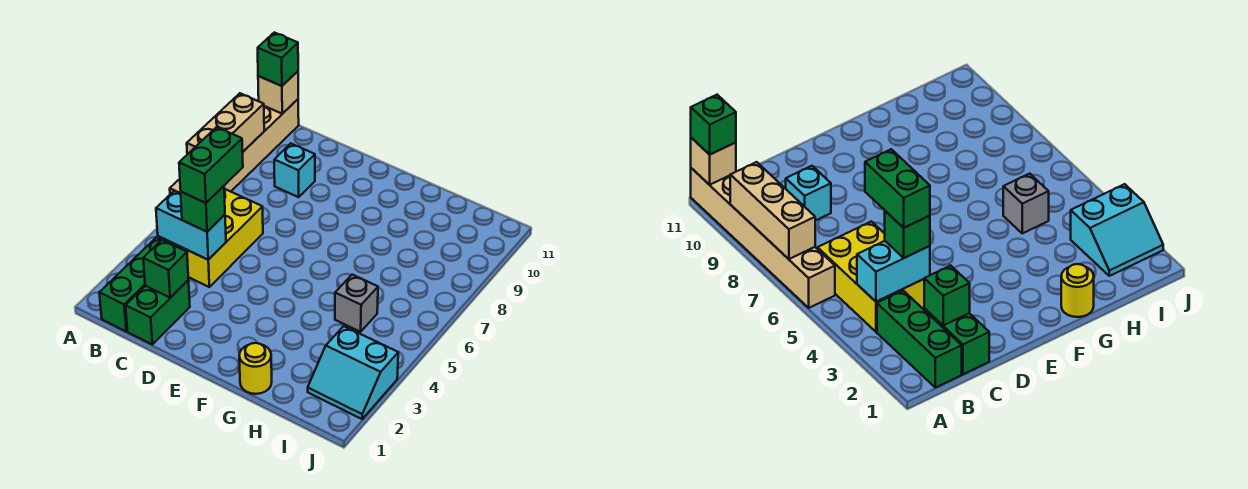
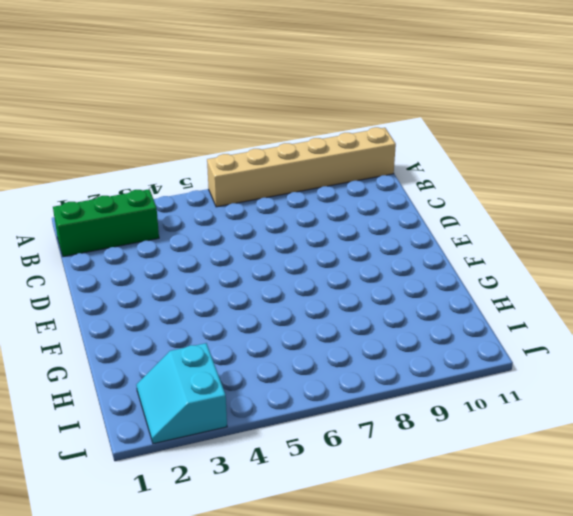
none -> yellow 2x3 brick [158,189,263,287]
none -> green 1x2 brick [126,280,190,344]
none -> cyan 1x1 brick [274,143,315,197]

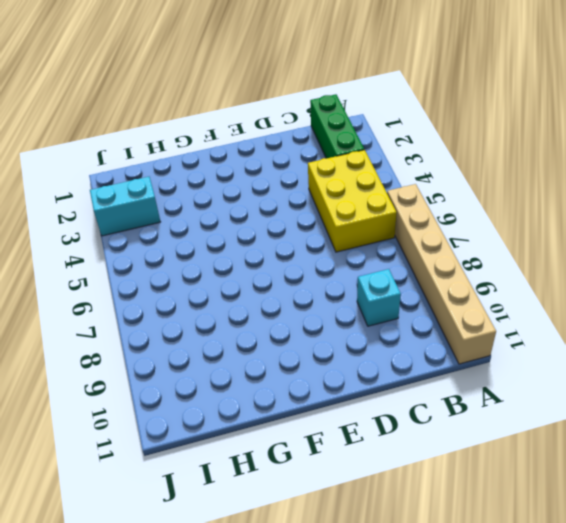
none -> green 1x2 brick [126,280,190,344]
none -> yellow 1x1 round brick [239,343,272,394]
none -> grey 1x1 brick [335,275,378,332]

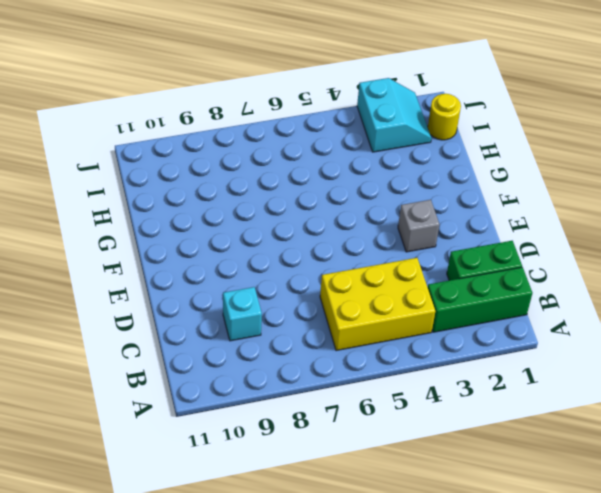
grey 1x1 brick [398,200,439,252] -> grey 1x1 brick moved to [335,275,378,332]
yellow 1x1 round brick [428,94,461,140] -> yellow 1x1 round brick moved to [239,343,272,394]
none -> tan 1x6 brick [170,99,299,194]
none -> tan 1x3 brick [187,93,264,154]
none -> tan 1x1 brick [258,71,298,114]

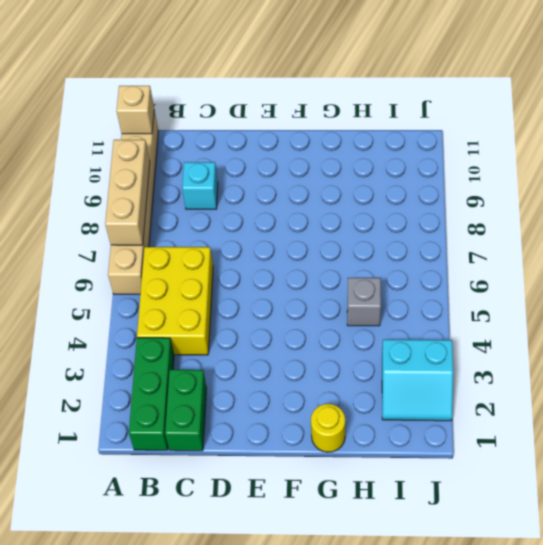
none -> cyan 1x2 brick [156,191,226,260]
none -> green 1x1 brick [143,240,188,298]
none -> green 1x1 brick [258,33,298,86]

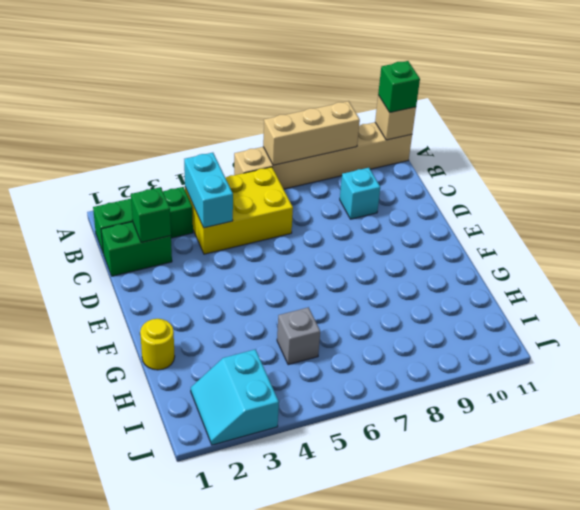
none -> green 1x1 brick [181,186,225,232]
none -> green 1x2 brick [179,127,243,203]

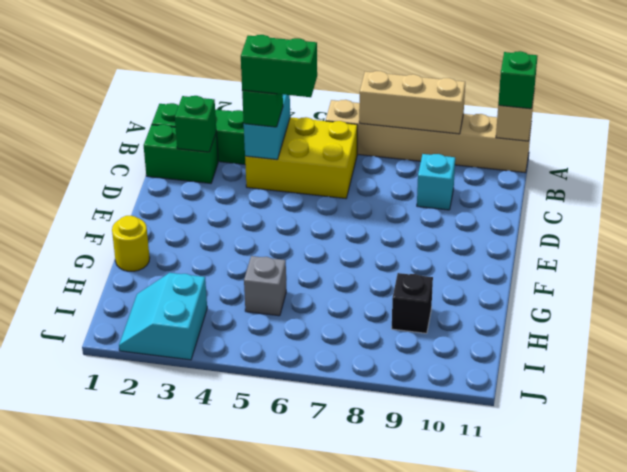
black 1x1 brick [392,273,433,333] -> none

